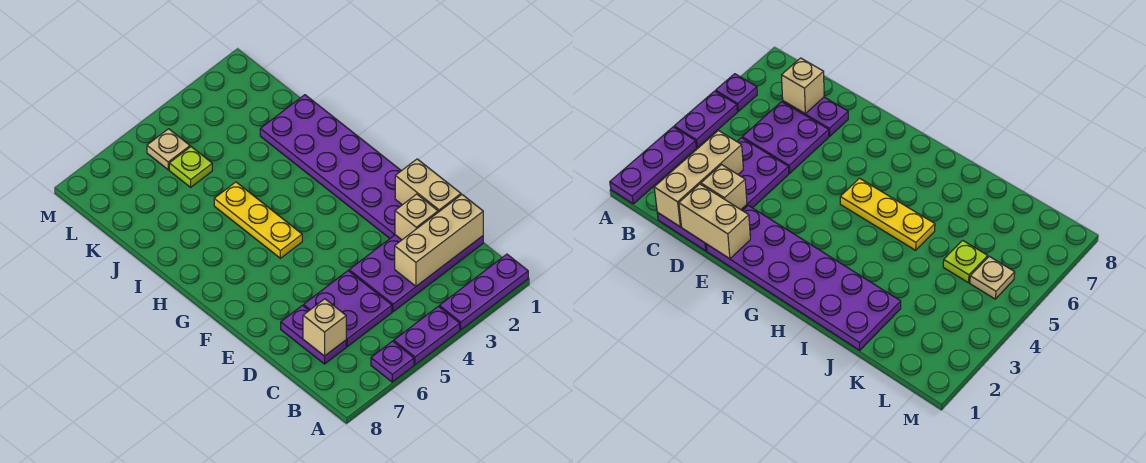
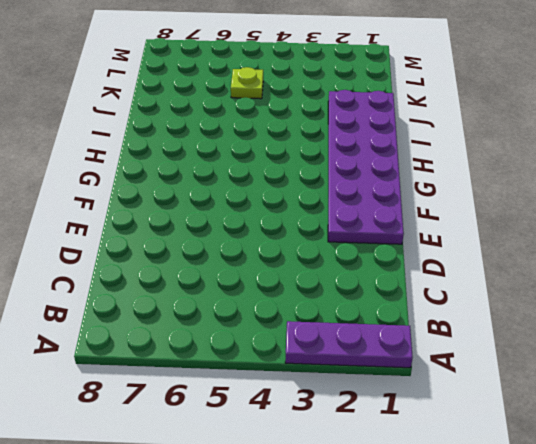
none -> purple 1x2 plate [394,306,460,365]
none -> purple 1x1 plate [371,341,414,382]
none -> purple 2x4 plate [349,235,483,312]

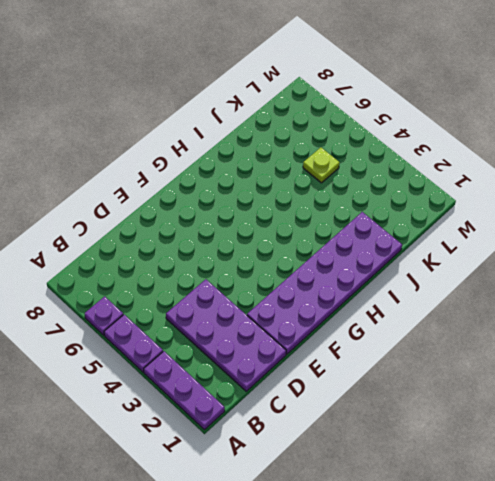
none -> purple 2x2 plate [304,271,392,347]
none -> purple 1x2 plate [281,305,346,364]
none -> yellow 1x3 plate [214,182,302,258]

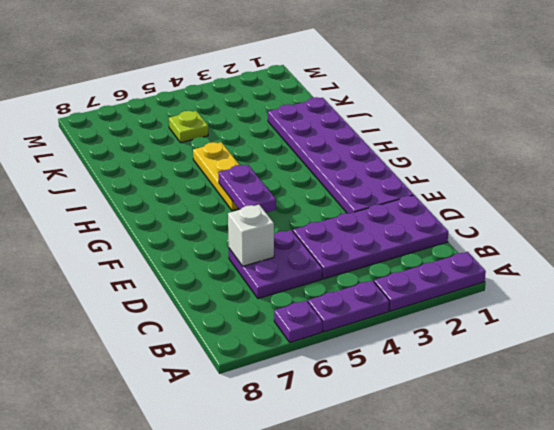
white 1x1 brick [228,205,274,266] -> none
purple 1x2 plate [219,165,276,213] -> purple 1x2 plate moved to [281,305,346,364]
none -> tan 1x1 plate [147,129,190,170]
none -> tan 1x3 brick [395,195,483,286]
none -> tan 1x1 brick [303,299,346,356]

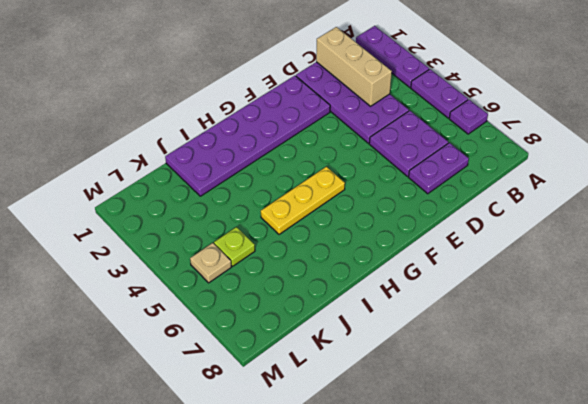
none -> tan 1x1 brick [303,299,346,356]
none -> tan 1x2 brick [395,159,461,212]
none -> tan 1x1 brick [395,194,438,240]

